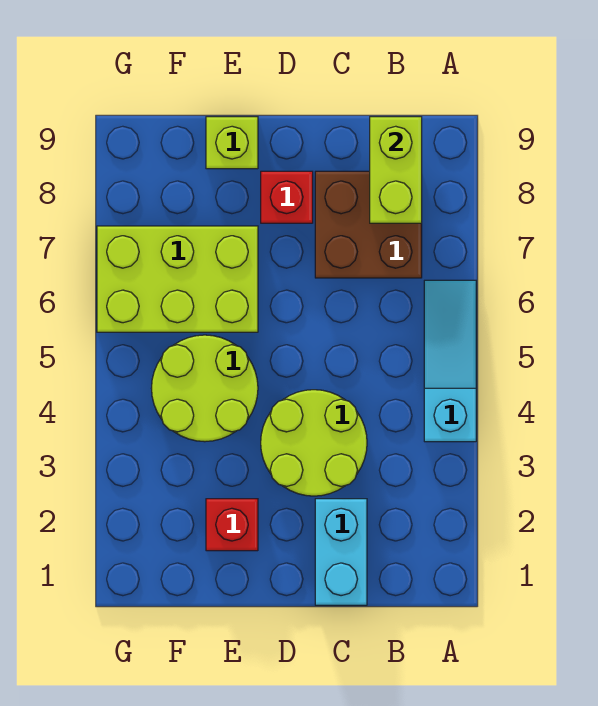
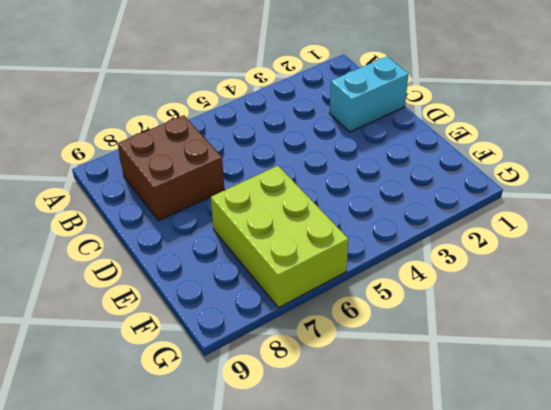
none -> cyan 1x3 slope [424,280,476,442]
none -> lime 2x2 round brick [261,390,367,496]

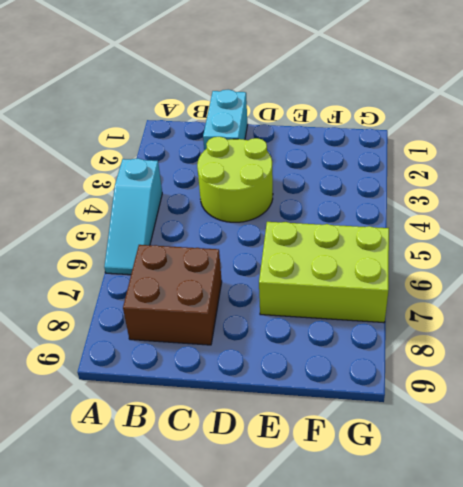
none -> red 1x1 brick [261,171,313,223]
none -> red 1x1 brick [206,499,258,551]

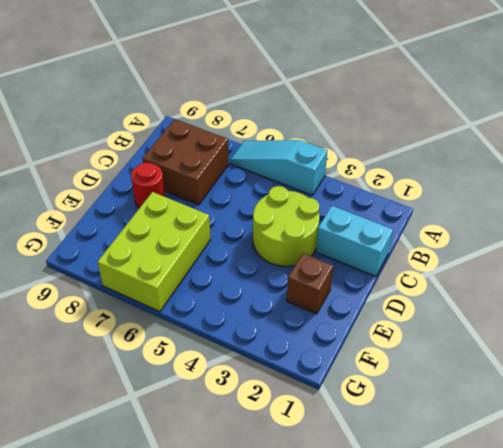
red 1x1 round brick [131,162,165,208] -> red 1x1 brick [261,171,313,223]
brown 1x1 brick [287,253,333,314] -> red 1x1 brick [206,499,258,551]
none -> lime 2x2 round brick [151,335,258,442]
none -> lime 1x1 brick [206,117,258,169]

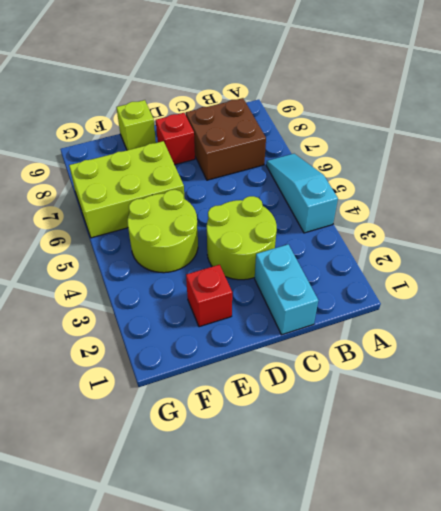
none -> lime 1x2 brick [370,117,422,223]

